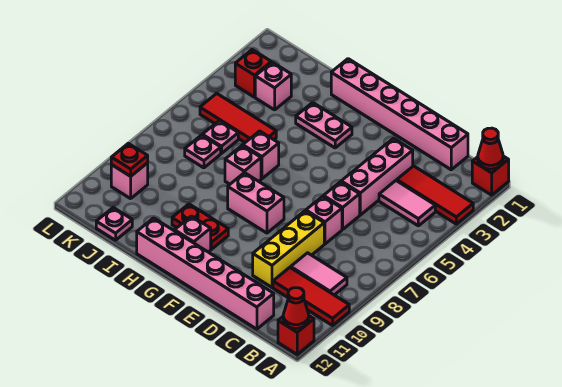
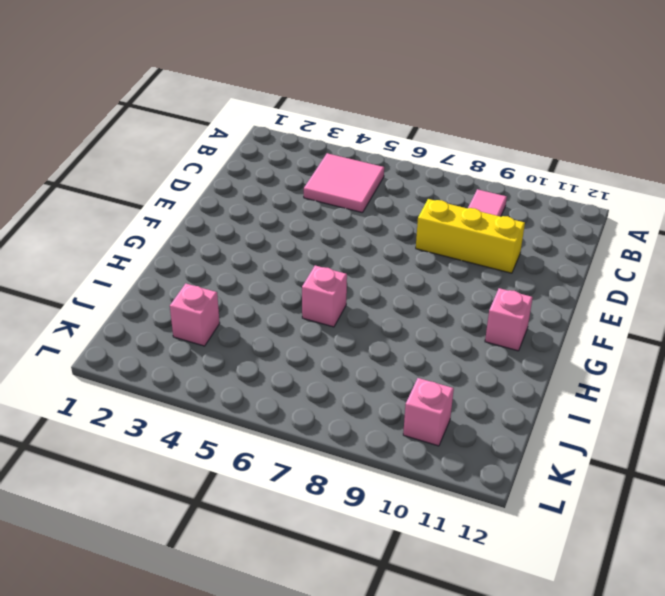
pink 2x2 tile [304,153,384,213] -> pink 1x2 tile [379,181,435,226]
none -> red 1x1 brick [472,156,509,195]
none -> red 1x3 tile [397,166,473,224]
none -> red 1x3 tile [273,268,349,325]

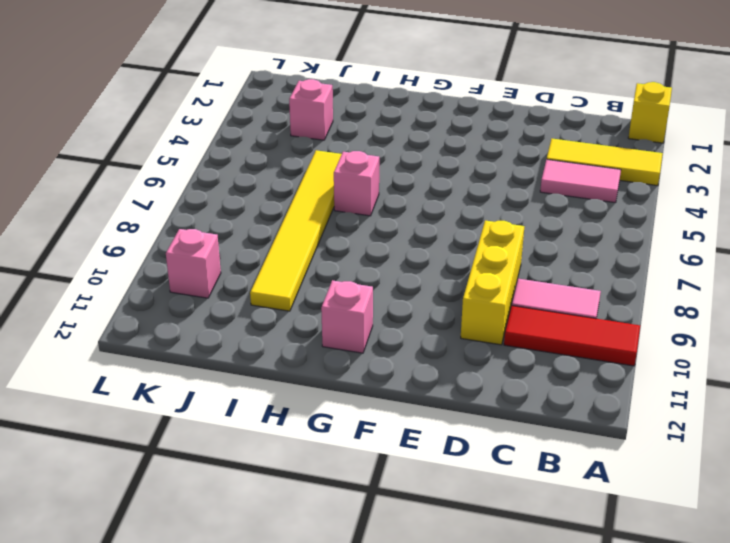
yellow 1x1 brick [628,82,672,143] -> red 1x1 brick [472,156,509,195]
yellow 1x3 tile [547,139,663,186] -> red 1x3 tile [397,166,473,224]
yellow 1x6 tile [250,150,342,311] -> red 1x3 tile [200,93,276,142]
none -> red 1x1 brick [278,316,314,354]
none -> pink 1x6 brick [331,59,468,170]
none -> pink 1x6 brick [137,218,274,329]

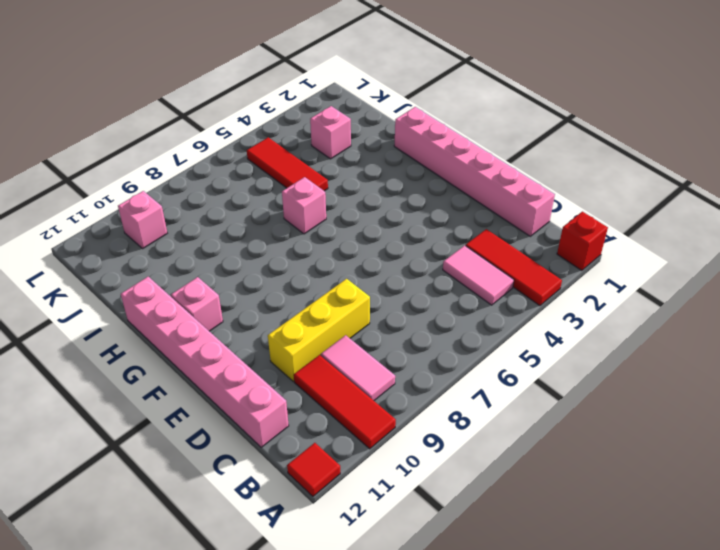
red 1x1 tile [287,443,340,496] -> red 1x1 brick [278,316,314,354]
none -> pink 1x3 brick [341,138,413,215]
none -> pink 1x1 brick [324,182,360,229]
none -> pink 1x1 brick [306,196,342,244]

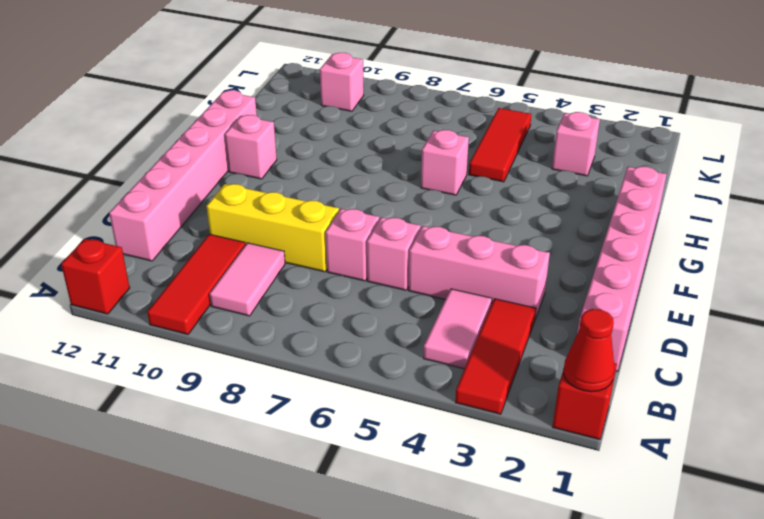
none -> pink 1x2 brick [228,173,284,233]
none -> pink 1x2 plate [296,103,352,148]
none -> red 1x2 plate [172,204,228,249]

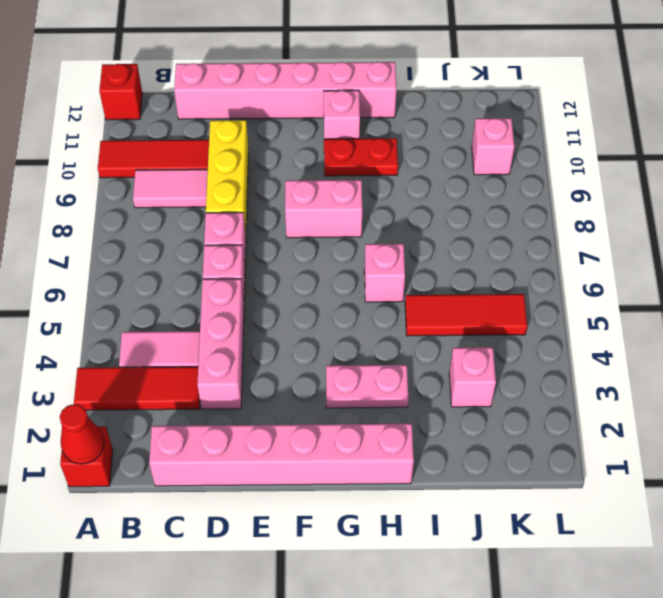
none -> pink 1x1 brick [225,146,261,184]
none -> pink 1x1 plate [202,121,238,153]
none -> pink 1x1 plate [185,135,221,168]

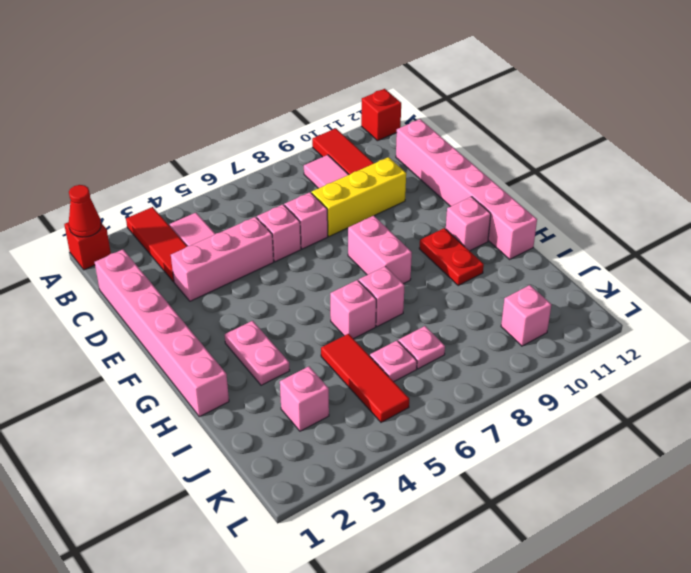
none -> pink 1x1 plate [96,208,132,240]
none -> red 1x1 brick [235,50,271,97]
none -> red 1x1 cone [283,288,309,328]

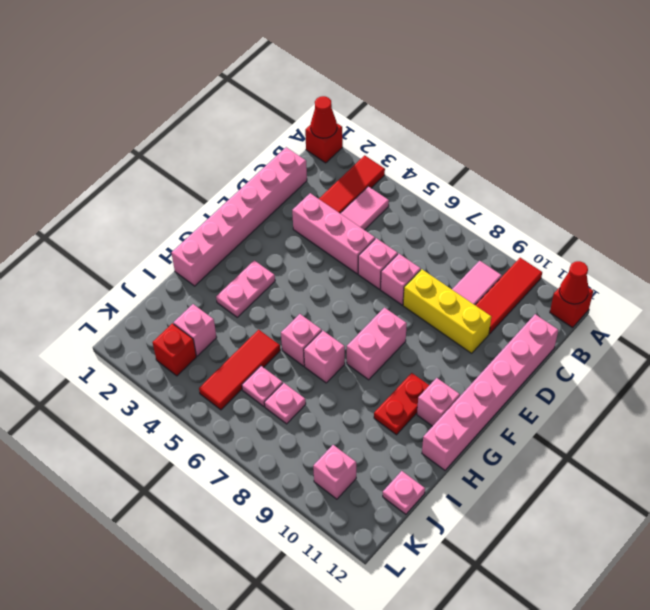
none -> red 1x1 plate [111,143,148,176]

